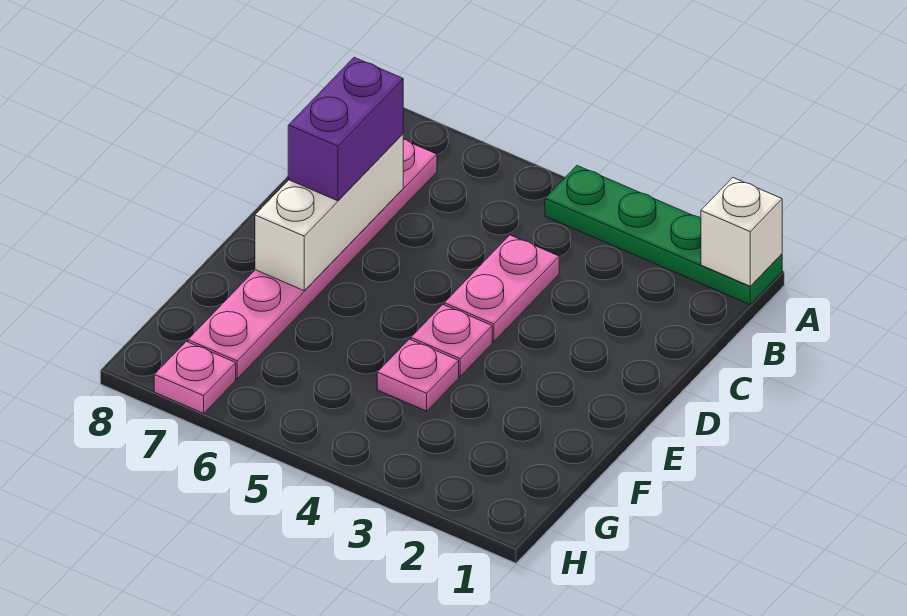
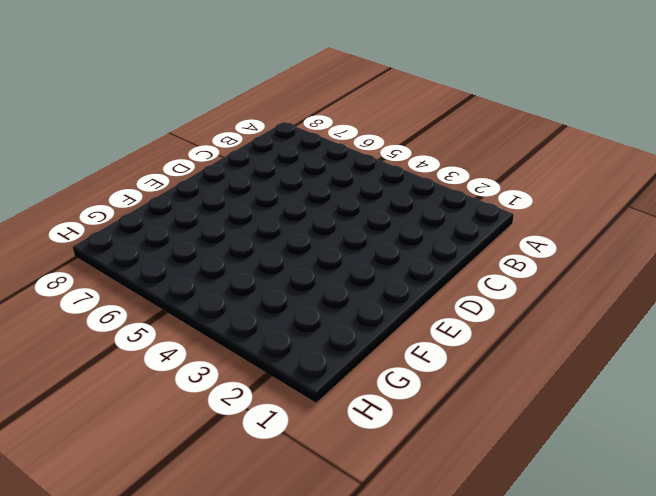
none -> green 1x4 plate [545,166,782,304]
none -> pink 1x6 plate [188,139,437,378]

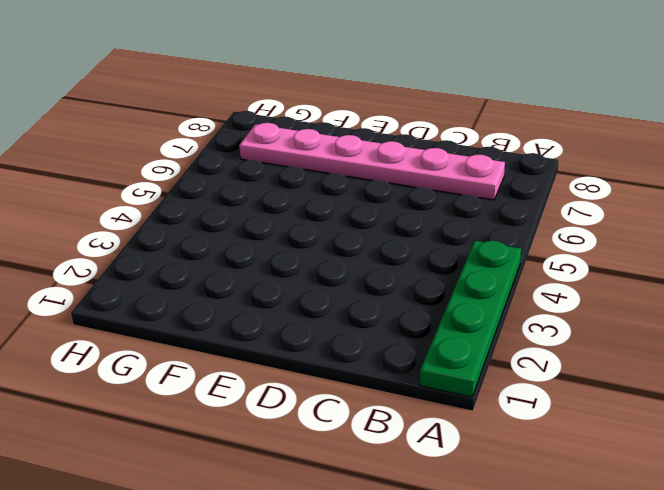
none -> pink 1x2 plate [444,235,559,342]
none -> pink 1x1 plate [411,305,492,376]

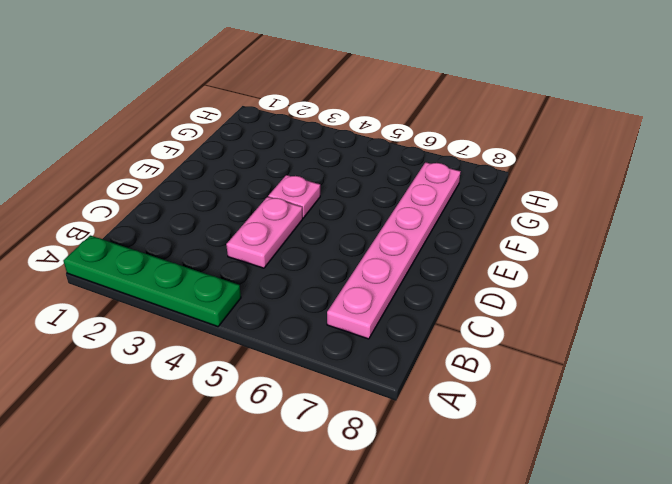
none -> pink 1x1 plate [377,339,459,411]
none -> pink 1x1 plate [154,341,236,413]

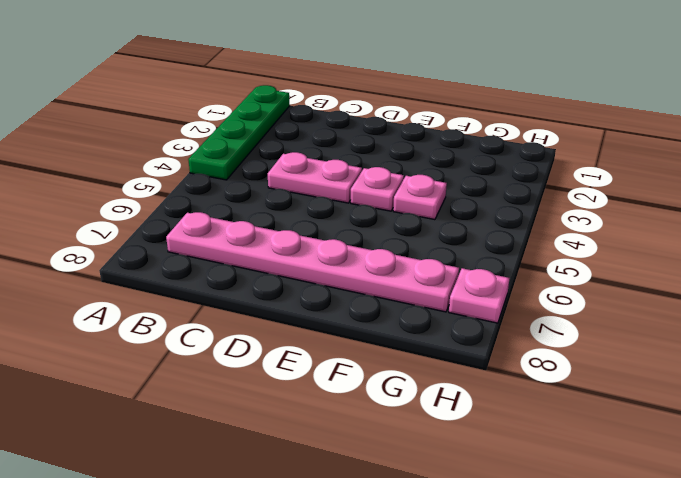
none -> white 1x1 brick [701,178,782,286]
none -> white 1x3 brick [255,134,403,291]

